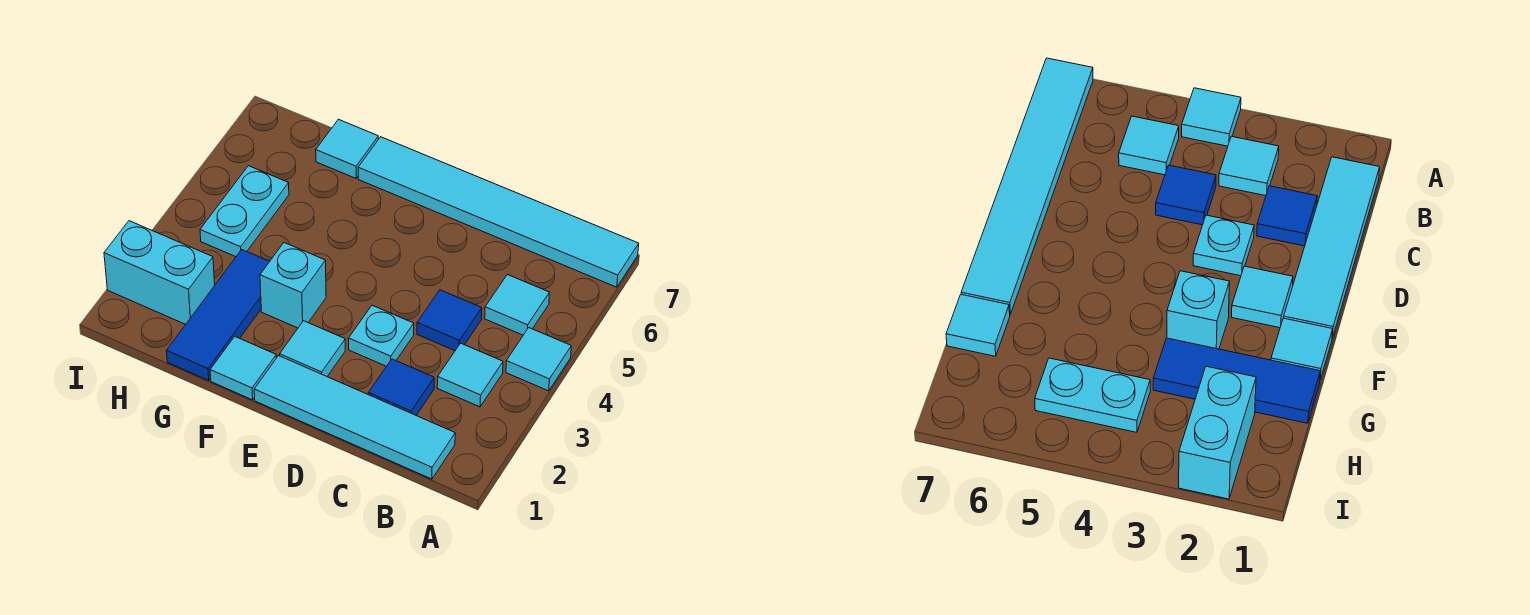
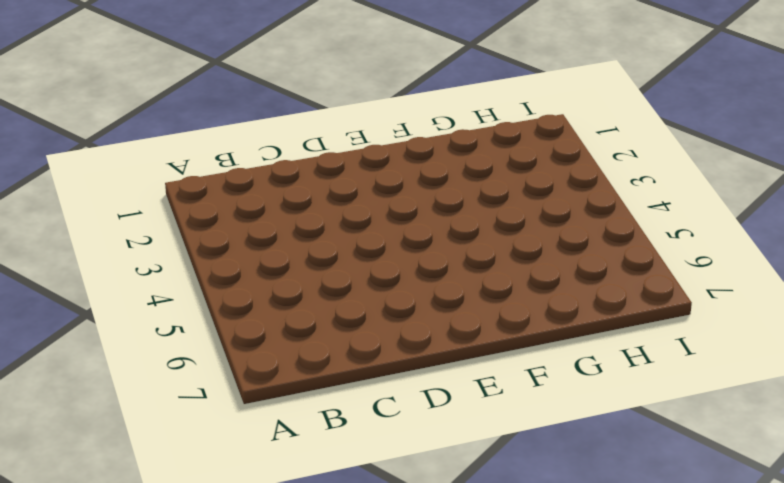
none -> cyan 1x1 tile [506,328,571,391]
none -> cyan 1x6 tile [358,137,639,287]
none -> cyan 1x4 tile [254,356,455,479]

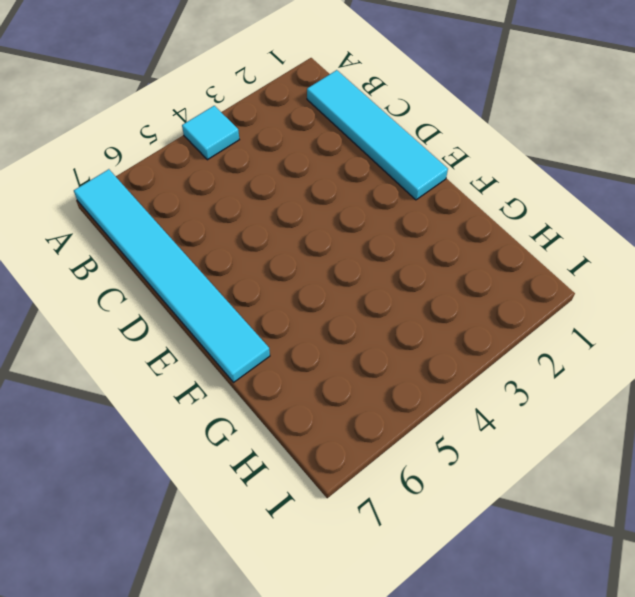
none -> cyan 1x1 tile [437,343,503,407]
none -> cyan 1x1 tile [485,275,549,335]
none -> blue 1x1 tile [368,359,434,415]

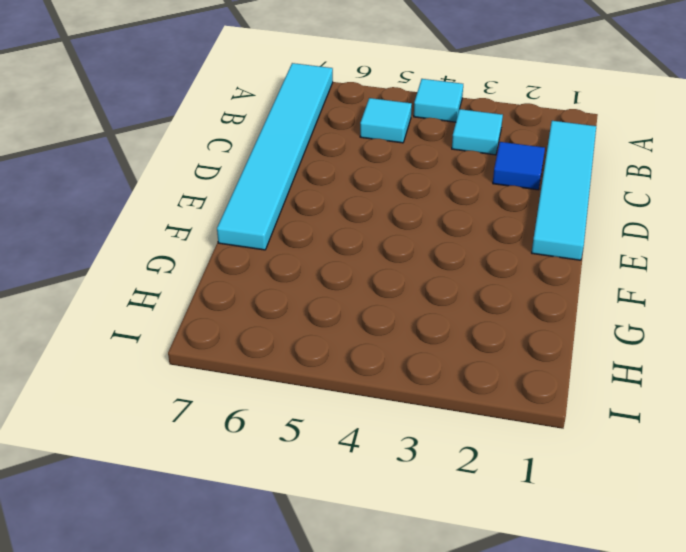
none -> blue 1x1 tile [417,290,482,351]
none -> cyan 1x1 plate [349,305,414,366]
none -> cyan 1x1 tile [280,321,345,376]

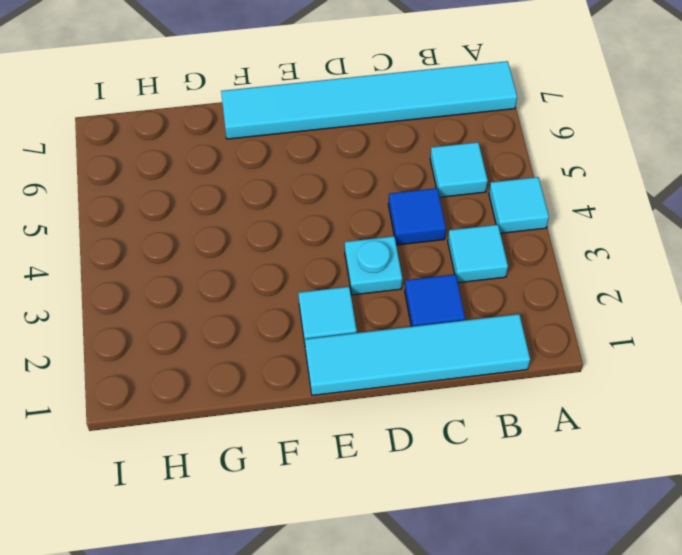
none -> cyan 1x1 tile [210,336,276,400]
none -> cyan 1x1 brick [260,243,326,328]
none -> blue 1x3 tile [167,250,270,380]

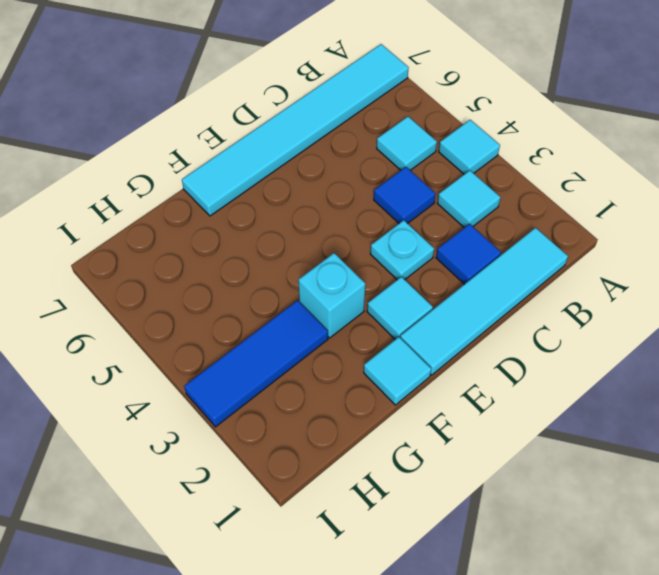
blue 1x3 tile [184,300,328,427] -> blue 1x3 tile turned to [167,250,270,380]
none -> cyan 1x1 tile [316,119,378,178]
none -> cyan 1x2 brick [104,221,215,324]
none -> cyan 1x2 plate [200,166,289,257]

